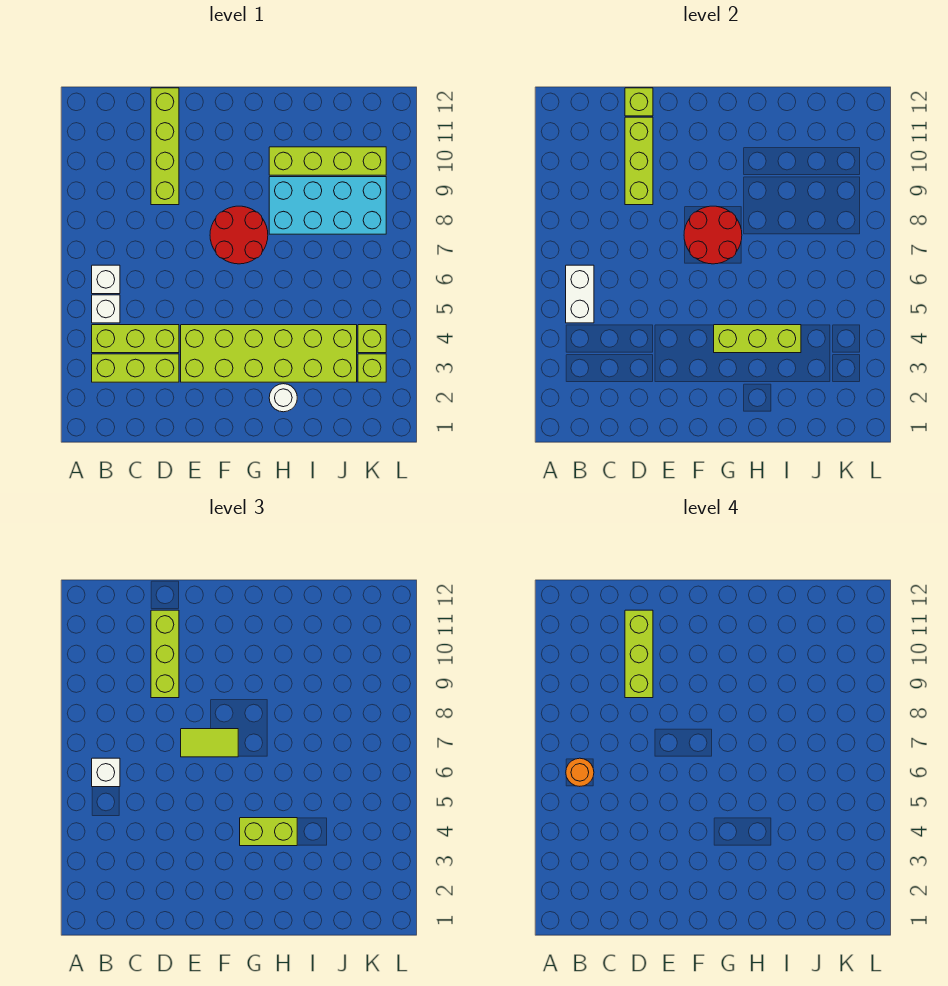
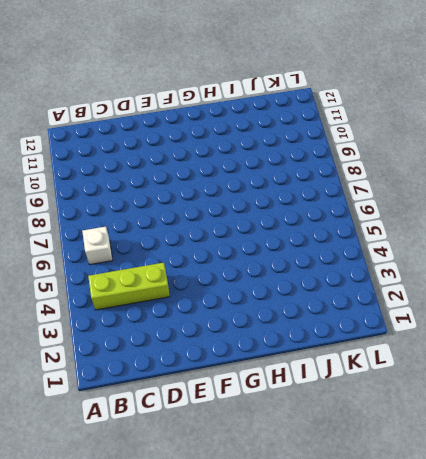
none -> lime 1x3 brick [92,354,179,382]
none -> white 1x1 brick [92,295,120,323]
none -> lime 1x4 brick [151,88,179,205]

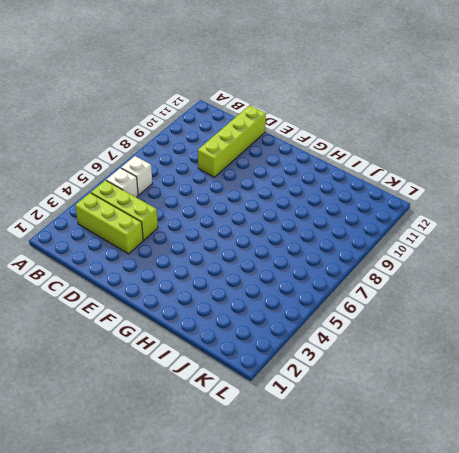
none -> lime 2x6 brick [181,325,357,382]
none -> red 2x2 round brick [210,206,268,264]
none -> white 1x1 round brick [269,384,297,412]

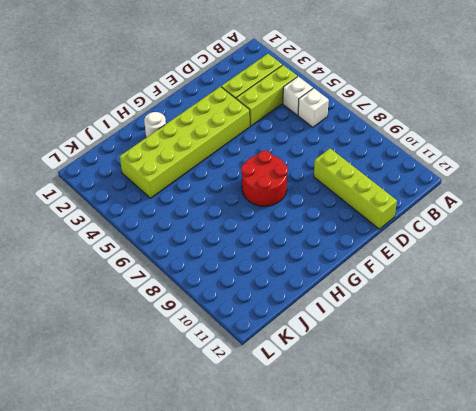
none -> cyan 2x4 brick [269,177,386,234]
none -> lime 1x4 brick [269,147,386,175]
none -> lime 1x1 brick [358,354,386,382]

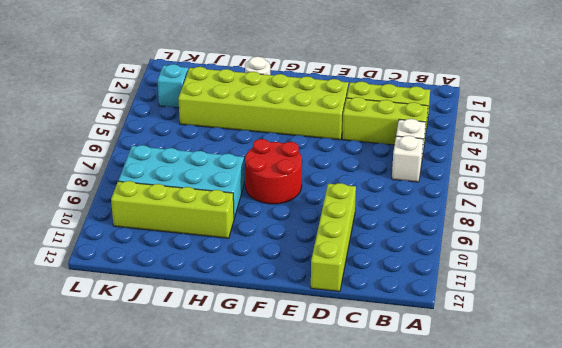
cyan 1x1 brick [158,64,188,108] -> lime 1x1 brick [358,354,386,382]
none -> lime 1x1 brick [358,325,386,353]
none -> white 1x2 brick [566,265,594,323]
none -> lime 1x3 brick [625,117,653,205]

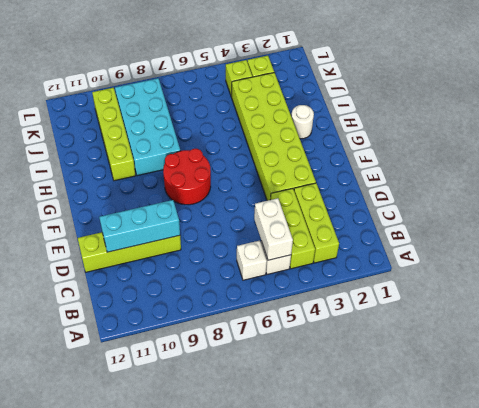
white 1x2 brick [254,198,293,260] -> white 1x2 brick turned to [566,265,594,323]
cyan 1x3 brick [99,200,180,252] -> lime 1x3 brick [625,117,653,205]
none -> lime 1x1 brick [625,88,653,116]
none -> red 2x2 round brick [684,206,742,264]
none -> lime 1x3 brick [714,325,801,353]

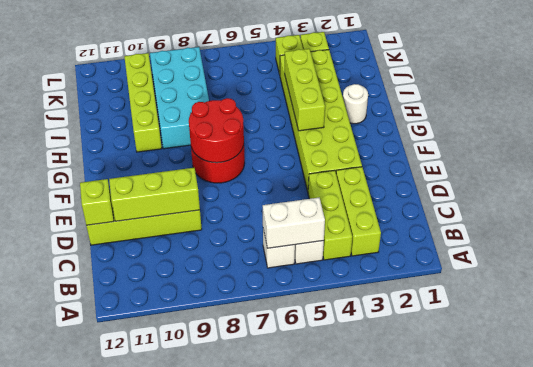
none -> white 1x1 brick [92,758,120,787]
none -> lime 1x3 brick [151,610,179,698]
none -> lime 1x2 tile [181,729,238,757]

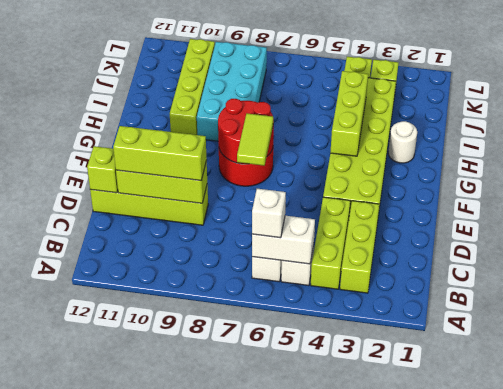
none -> lime 1x2 brick [240,818,297,846]
none -> orange 1x1 round brick [566,758,594,786]
none -> lime 1x3 brick [625,610,653,698]

